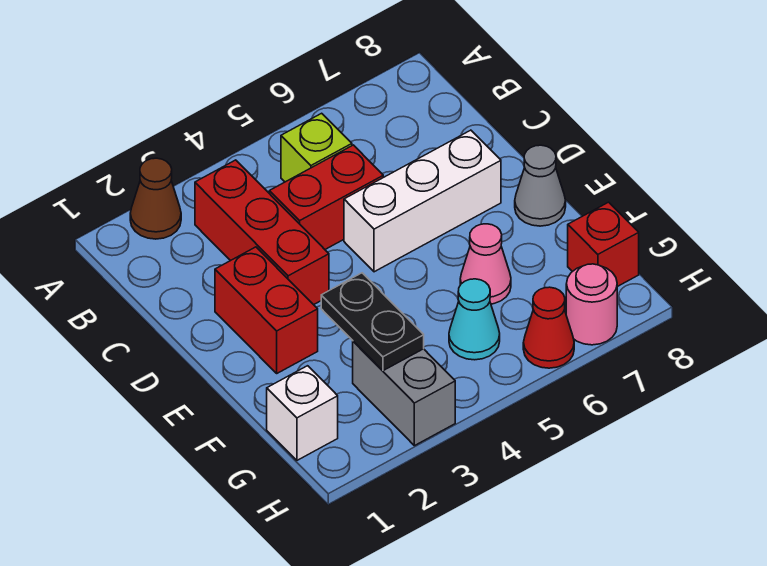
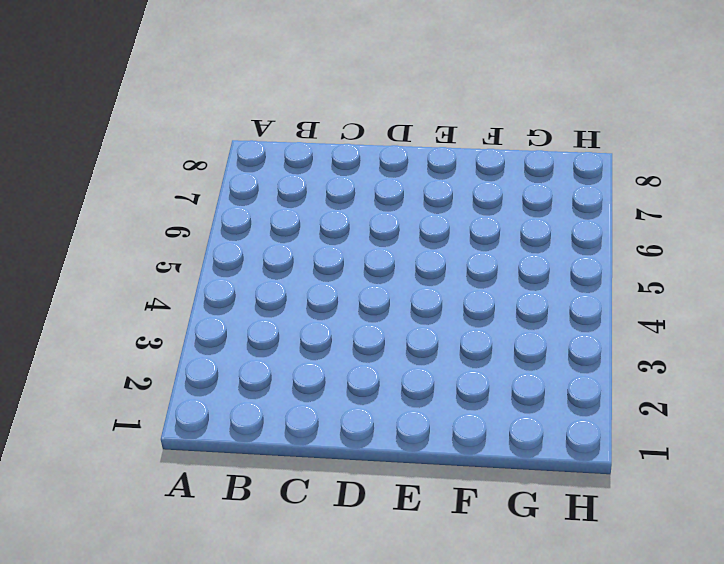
none -> brown 1x1 cone [130,158,181,239]
none -> red 1x3 brick [195,160,329,305]
none -> lime 1x1 brick [281,113,352,182]

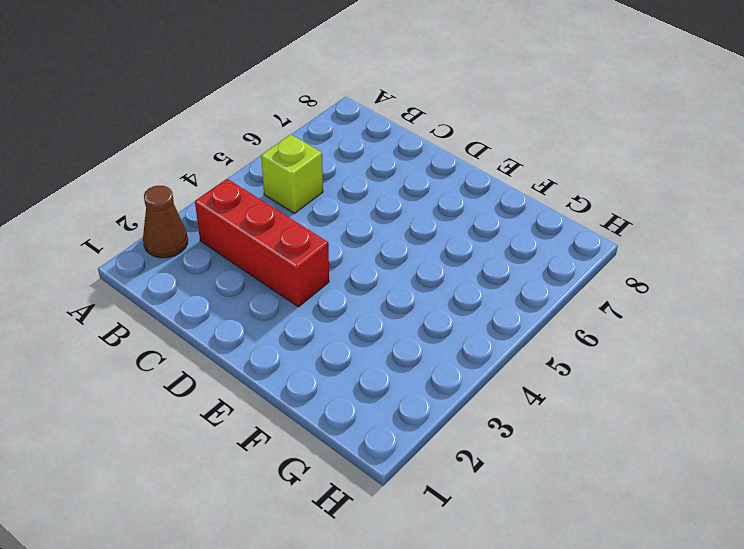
none -> red 1x2 brick [269,145,383,249]
none -> red 1x2 brick [215,247,318,373]
none -> white 1x3 brick [344,130,501,272]

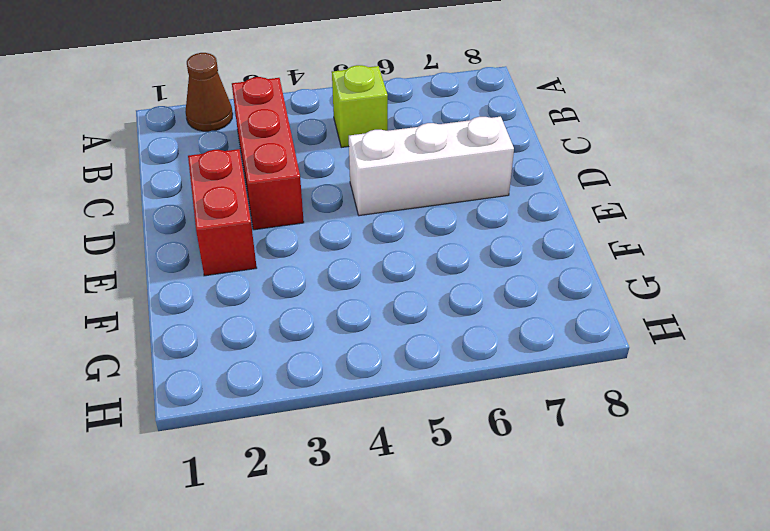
none -> red 1x2 brick [269,145,383,249]
none -> grey 1x1 cone [515,145,566,226]
none -> pink 1x1 cone [460,224,511,304]

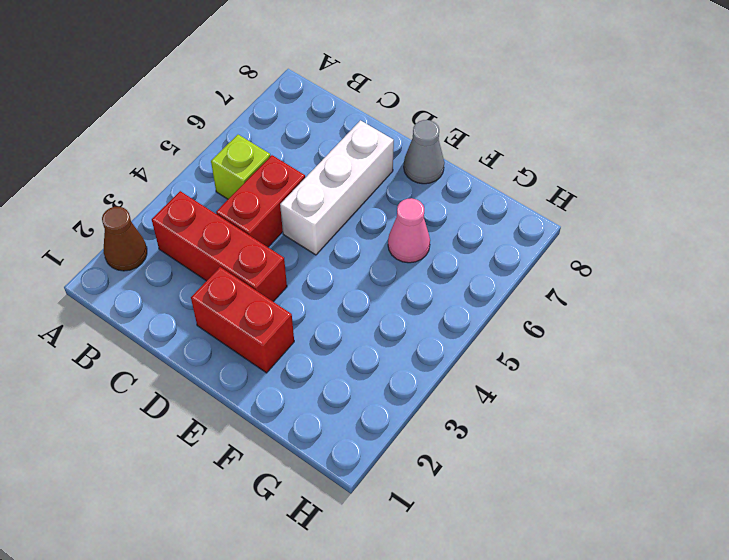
none -> white 1x1 brick [267,366,338,460]
none -> grey 1x2 brick [353,341,455,446]
none -> cyan 1x1 cone [449,279,500,360]

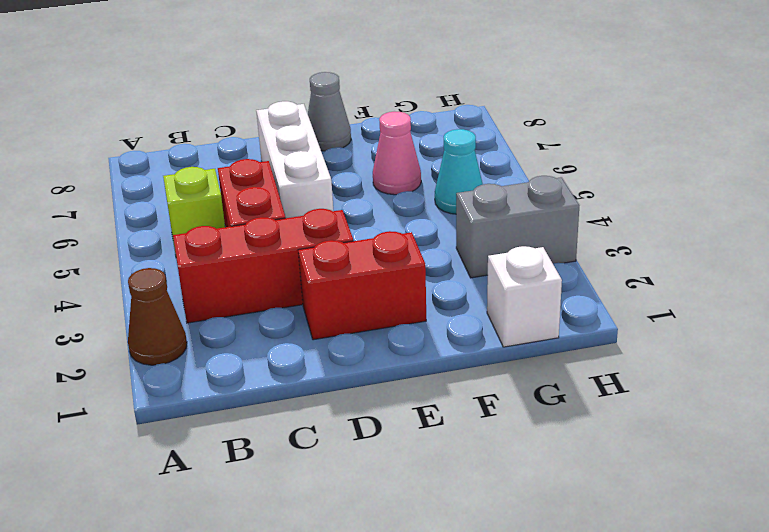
none -> red 1x1 brick [568,202,639,287]
none -> red 1x1 cone [523,287,574,368]
none -> pink 1x1 round brick [566,264,617,345]

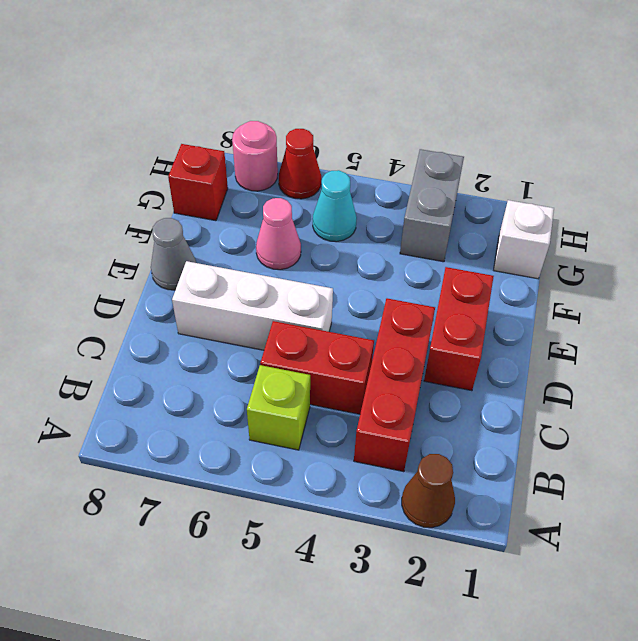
none -> black 1x2 plate [321,273,424,371]

